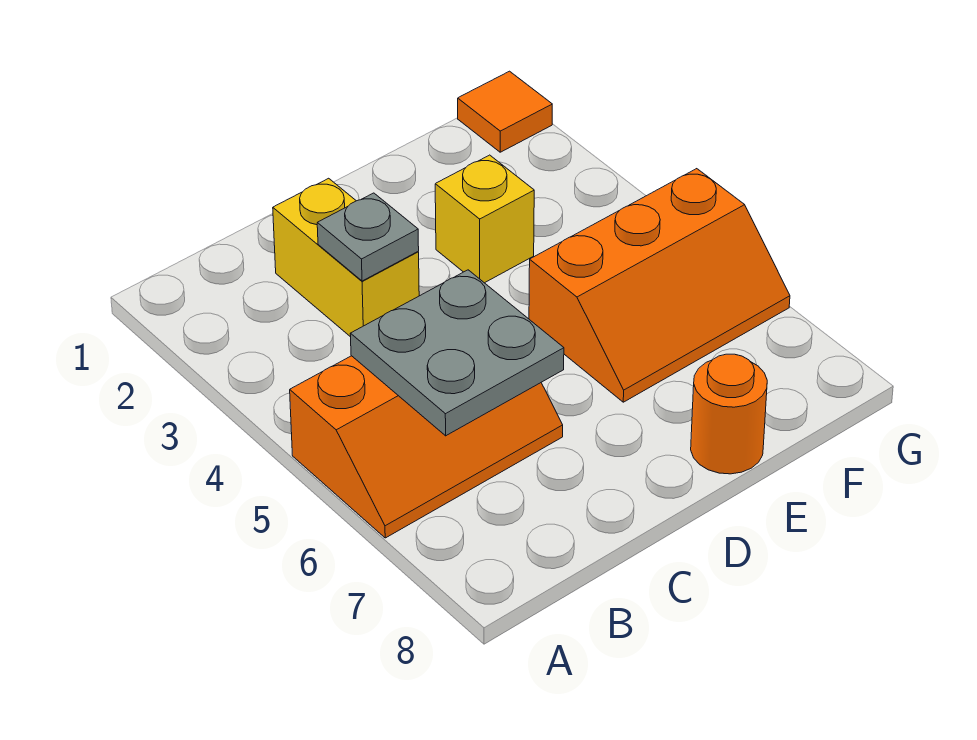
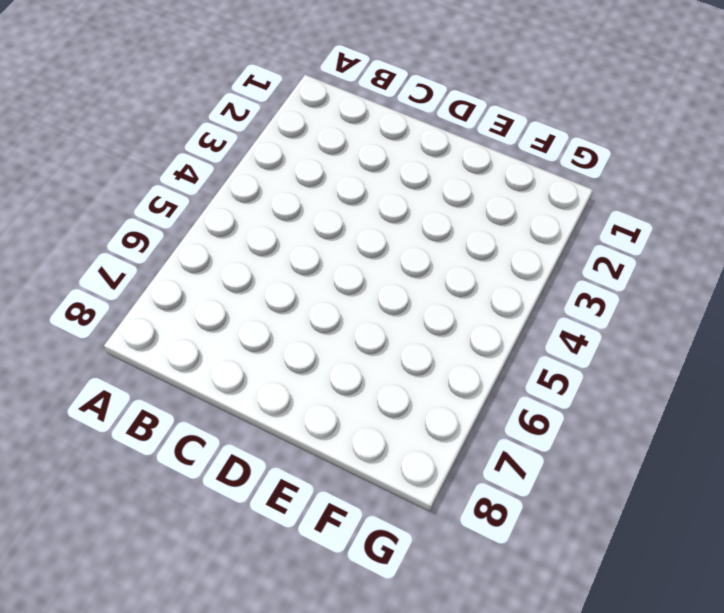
none -> orange 2x3 slope [290,356,563,538]
none -> yellow 1x2 brick [273,178,419,337]

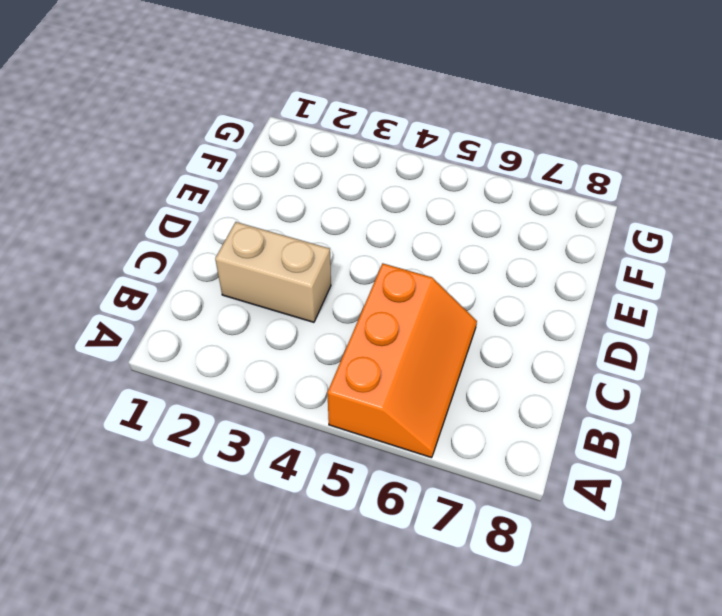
tan 1x2 brick [215,222,331,322] -> yellow 1x2 brick [273,178,419,337]
none -> yellow 1x1 brick [435,155,534,283]
none -> orange 2x3 slope [529,169,790,402]

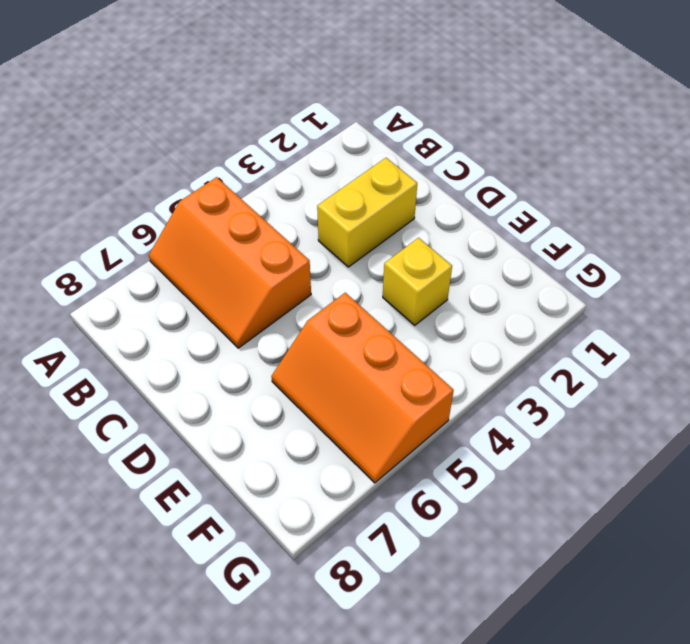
none -> orange 1x1 round brick [691,354,767,474]
none -> orange 1x1 tile [458,71,552,152]

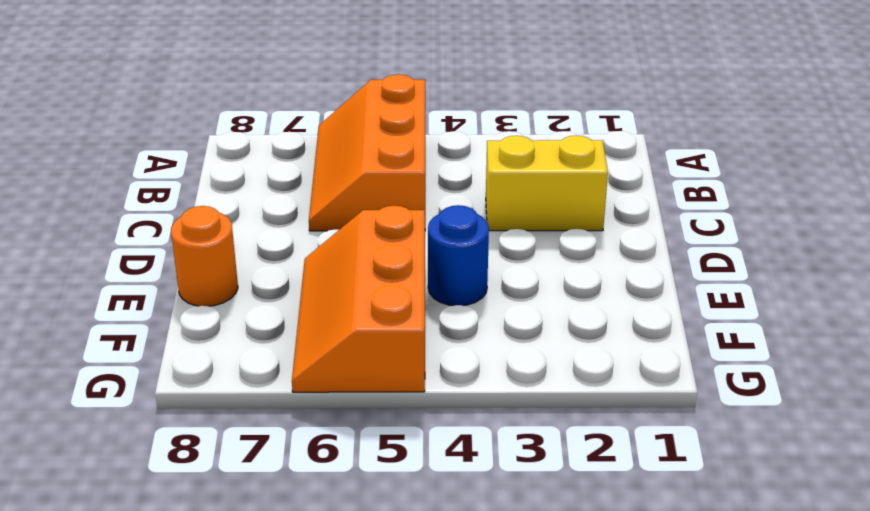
blue 1x1 round brick [428,205,489,306] -> none
none -> yellow 1x1 brick [435,155,534,283]
none -> orange 1x1 tile [458,71,552,152]

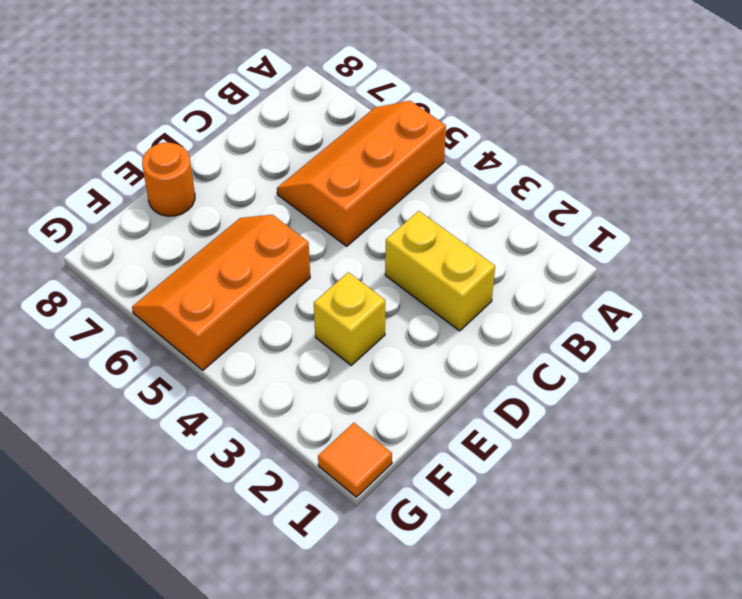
none -> grey 2x2 plate [350,270,564,436]
none -> grey 1x1 plate [317,193,419,281]

